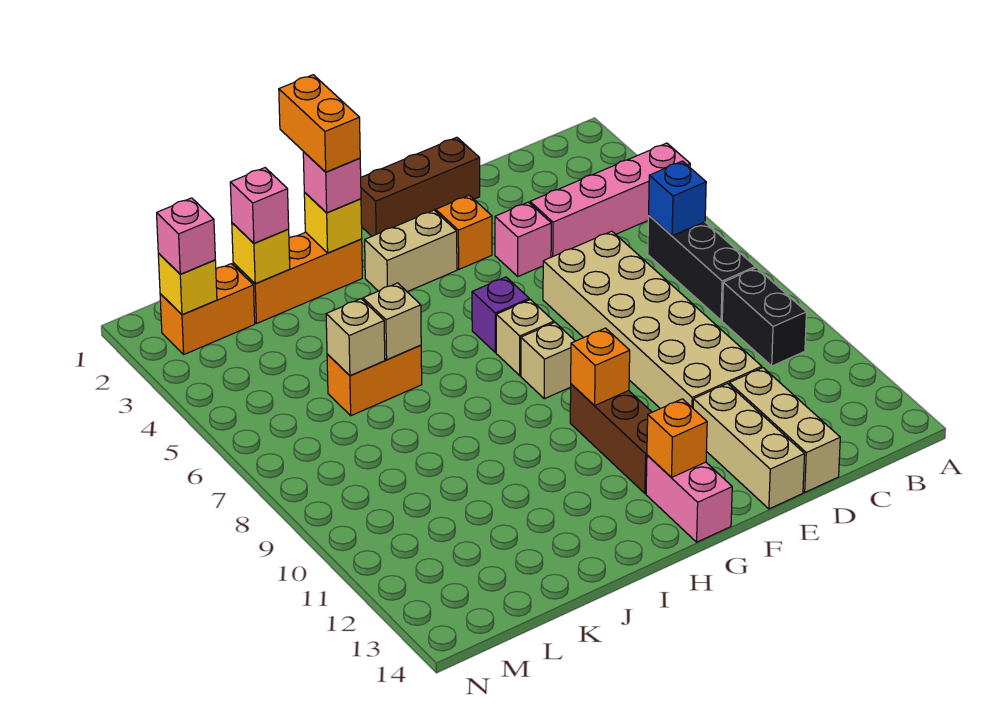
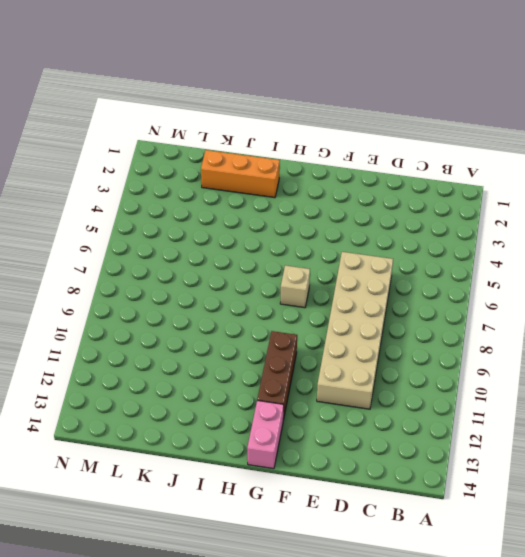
none -> pink 1x4 brick [530,143,690,257]
none -> black 1x3 brick [648,216,755,320]
none -> black 1x2 brick [722,268,806,366]
none -> tan 1x3 brick [729,368,840,492]

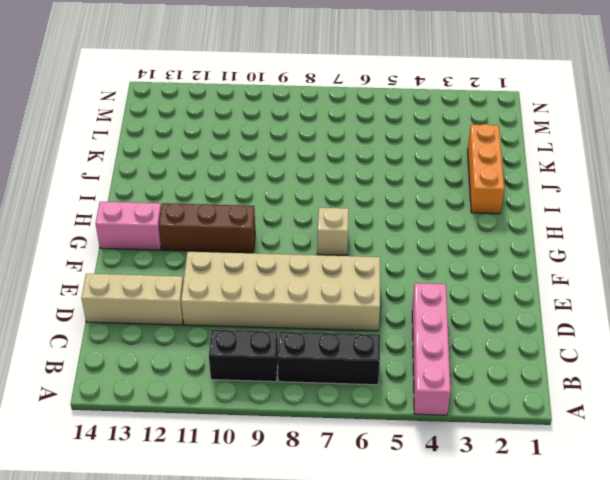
none -> brown 1x3 brick [361,137,480,236]
none -> pink 1x1 brick [495,202,551,276]
none -> tan 1x3 brick [693,384,805,509]
none -> orange 1x1 brick [436,195,492,269]

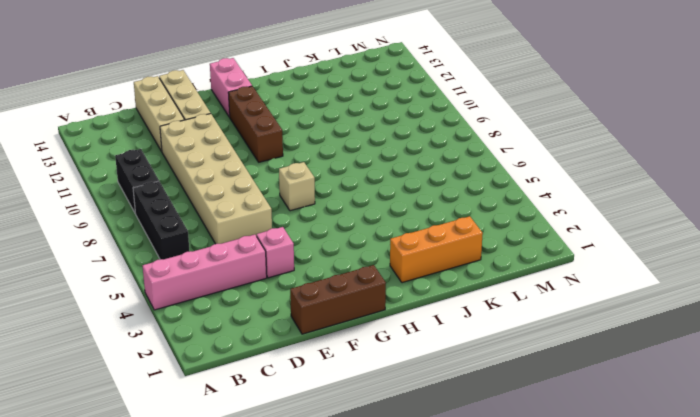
none -> orange 1x1 brick [436,195,492,269]
none -> tan 1x2 brick [365,210,457,292]
none -> purple 1x1 brick [472,277,529,352]
none -> tan 1x1 brick [521,323,575,399]

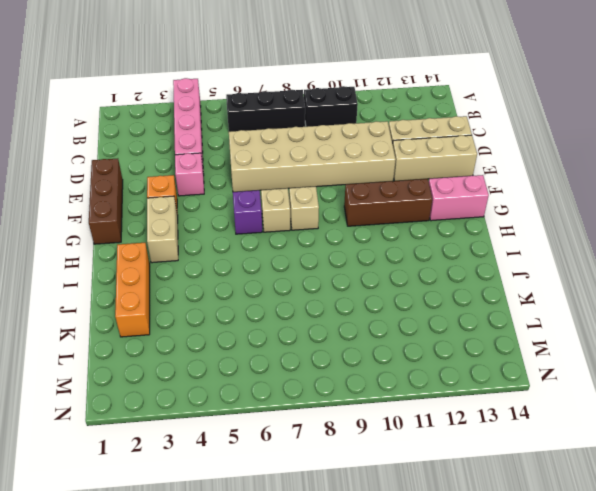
none -> orange 1x2 brick [327,345,422,416]
none -> orange 1x2 brick [160,264,255,354]
none -> blue 1x1 brick [649,161,706,236]
none -> orange 1x1 brick [571,328,630,406]

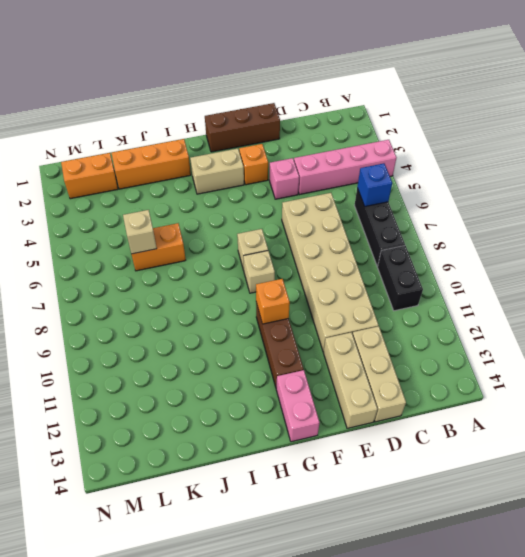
none -> purple 1x1 brick [472,277,529,352]
none -> orange 1x1 brick [647,399,707,478]
none -> yellow 1x1 brick [304,193,362,253]
none -> tan 1x1 brick [363,283,421,360]

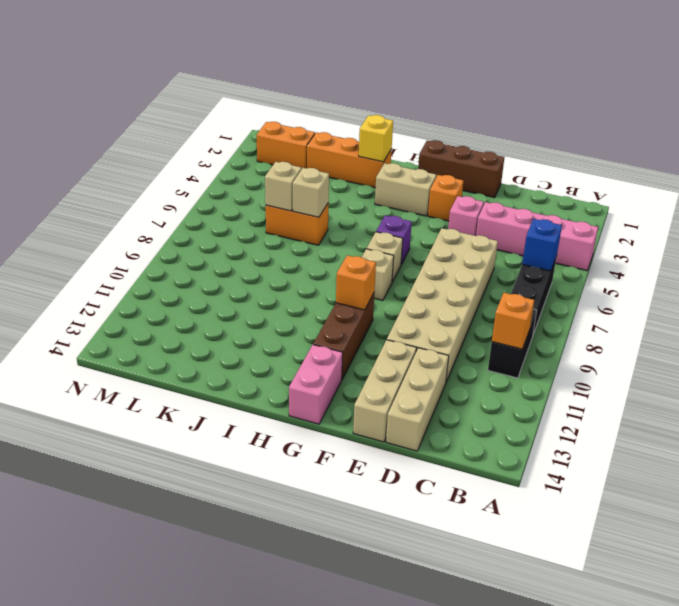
orange 1x1 brick [492,293,534,349] -> orange 1x1 brick moved to [647,399,707,478]
none -> yellow 1x1 brick [232,223,290,284]
none -> yellow 1x1 brick [158,253,217,315]
none -> pink 1x1 brick [303,152,361,213]
none -> pink 1x1 brick [230,168,289,243]

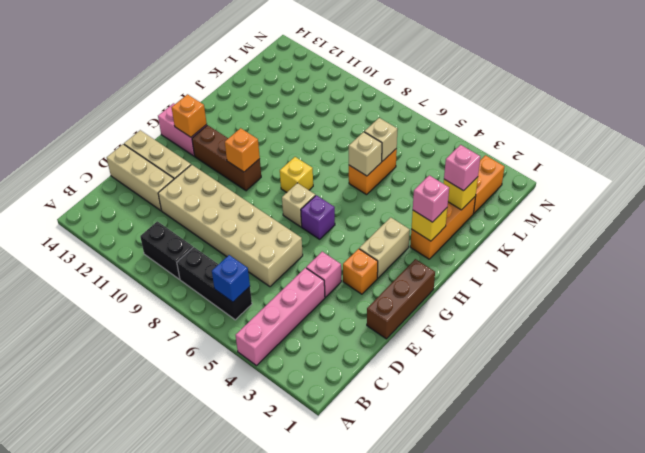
yellow 1x1 brick [280,157,313,192] -> yellow 1x1 brick moved to [158,253,217,315]
none -> tan 1x1 brick [521,323,575,399]
none -> pink 1x1 brick [157,198,215,274]
none -> orange 1x2 brick [279,75,360,172]

